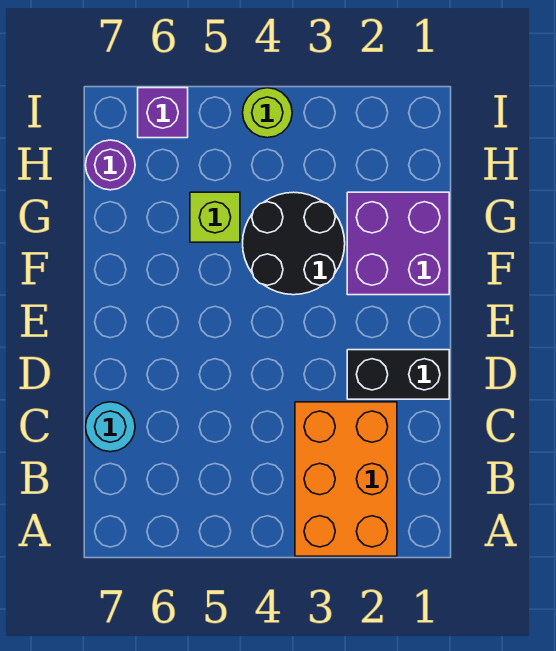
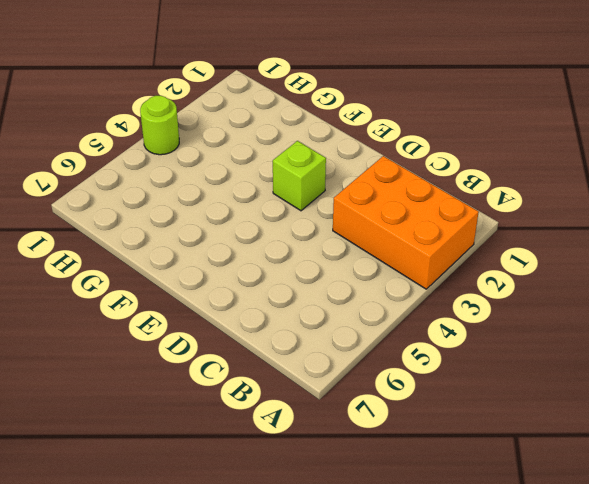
lime 1x1 brick [273,141,326,211] -> lime 1x1 brick moved to [190,192,240,242]
none -> cyan 1x1 round brick [86,402,135,452]
none -> black 1x2 brick [347,350,449,399]

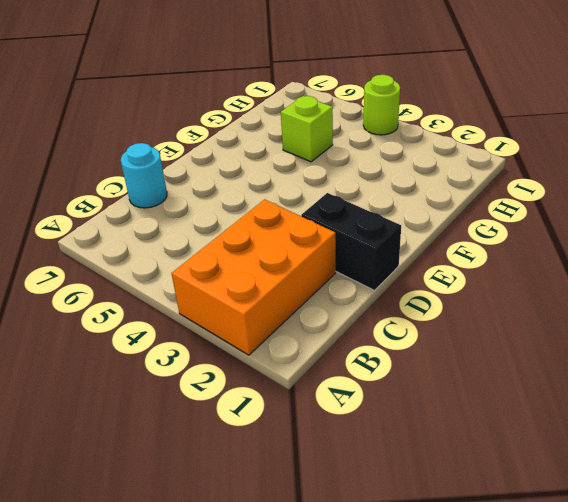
none -> purple 2x2 brick [347,192,449,295]
none -> black 2x2 round brick [243,192,345,295]

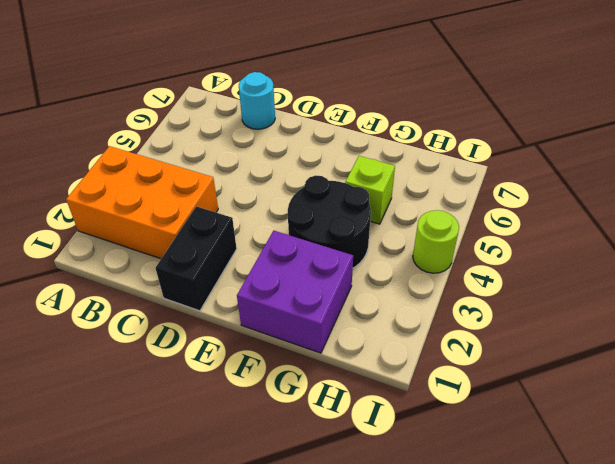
none -> purple 1x1 round brick [86,140,135,190]
none -> purple 1x1 brick [138,88,188,138]

